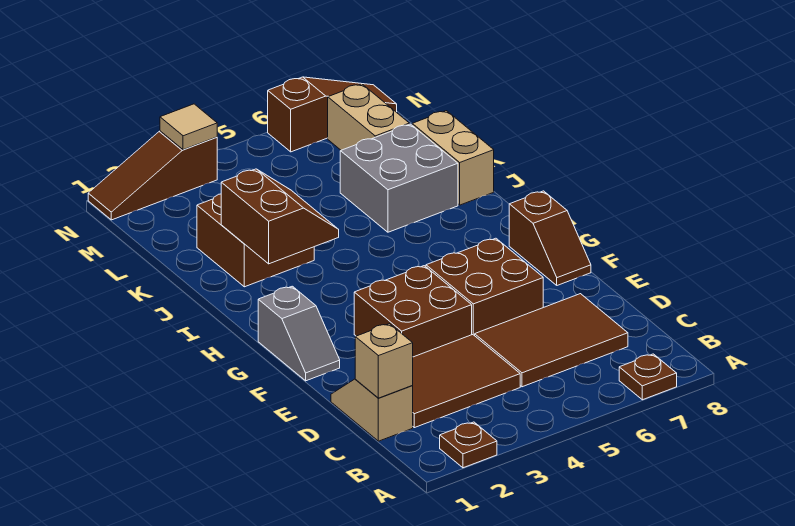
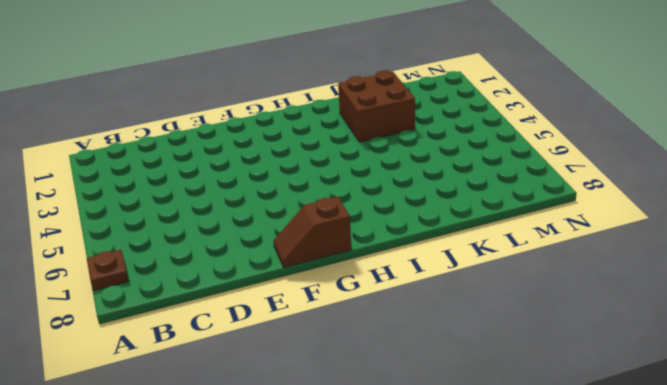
none -> brown 1x1 plate [440,422,497,468]
none -> tan 1x2 slope [331,379,413,441]
none -> brown 2x3 tile [412,335,520,428]

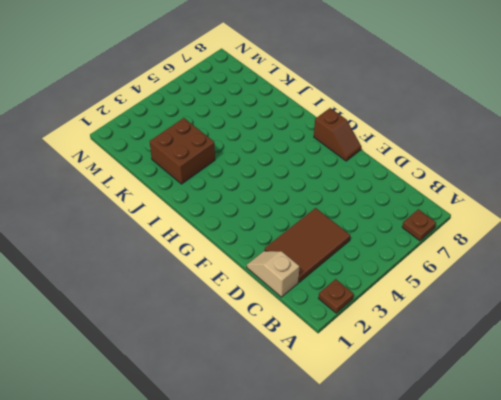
none -> brown 2x3 tile [475,294,628,387]
none -> brown 2x2 brick [354,266,472,357]
none -> brown 2x2 brick [426,238,543,336]

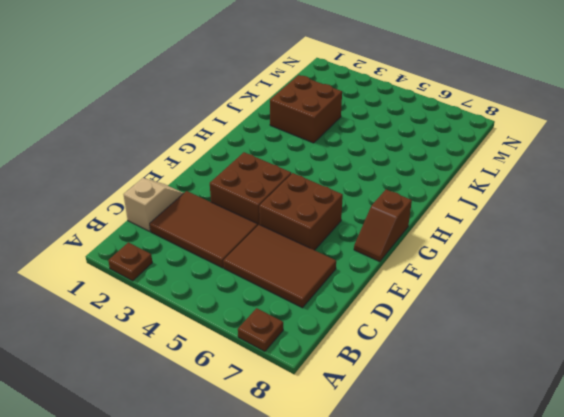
none -> grey 1x2 slope [258,286,340,381]
none -> grey 2x2 brick [340,124,458,232]
none -> tan 1x2 brick [412,111,494,205]

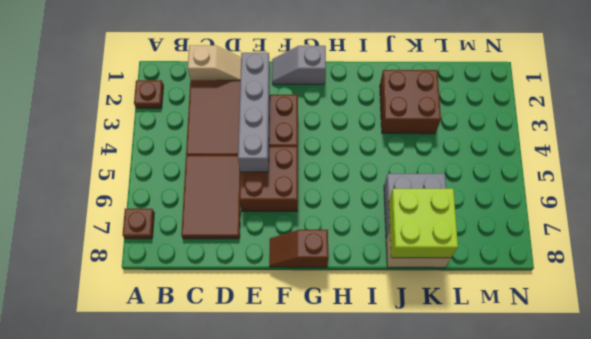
grey 1x4 brick [238,53,270,172] -> none
lime 2x2 brick [389,189,458,258] -> none
none -> tan 1x2 brick [328,84,409,150]
none -> brown 1x3 slope [88,131,217,220]
none -> brown 1x3 slope [268,77,397,152]

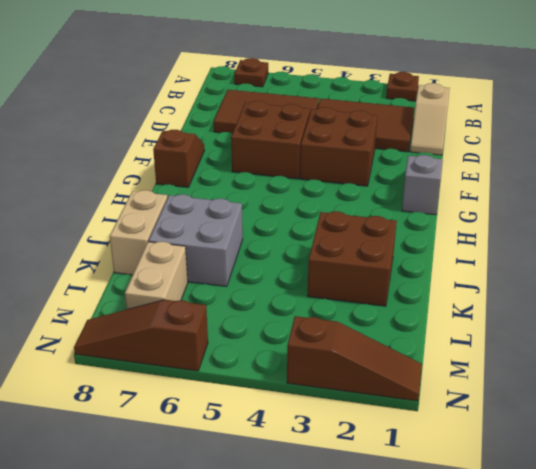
none -> tan 1x1 brick [355,324,413,398]
none -> brown 2x2 slope [221,169,339,264]
none -> tan 1x1 tile [160,104,217,150]

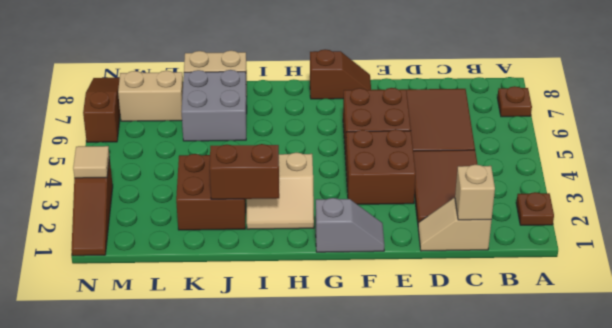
tan 2x2 slope [247,153,314,229] -> none

